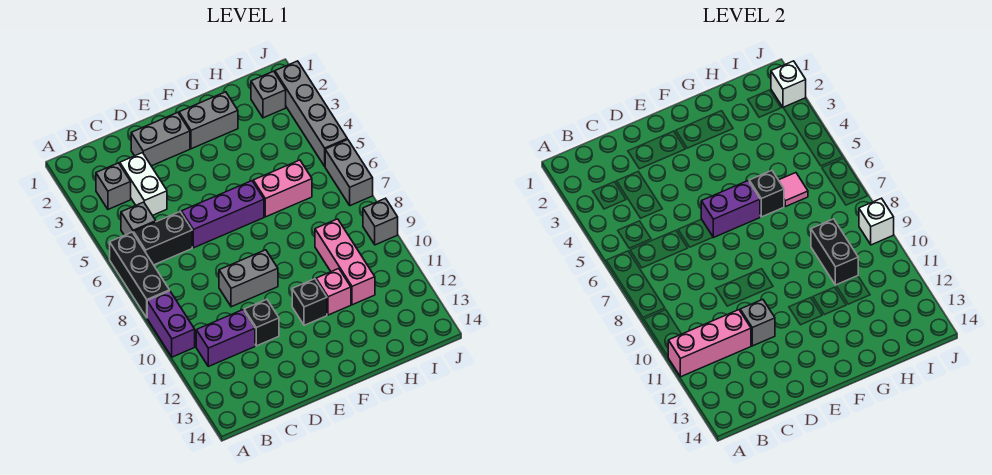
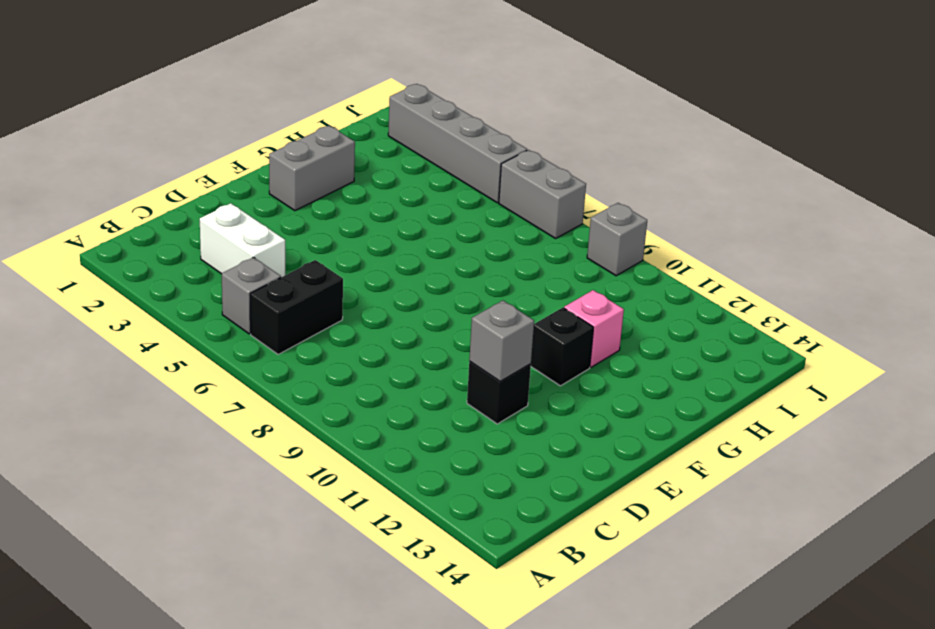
none -> black 1x3 brick [110,232,170,318]
none -> purple 1x2 brick [147,291,195,357]
none -> grey 1x1 brick [96,163,131,209]

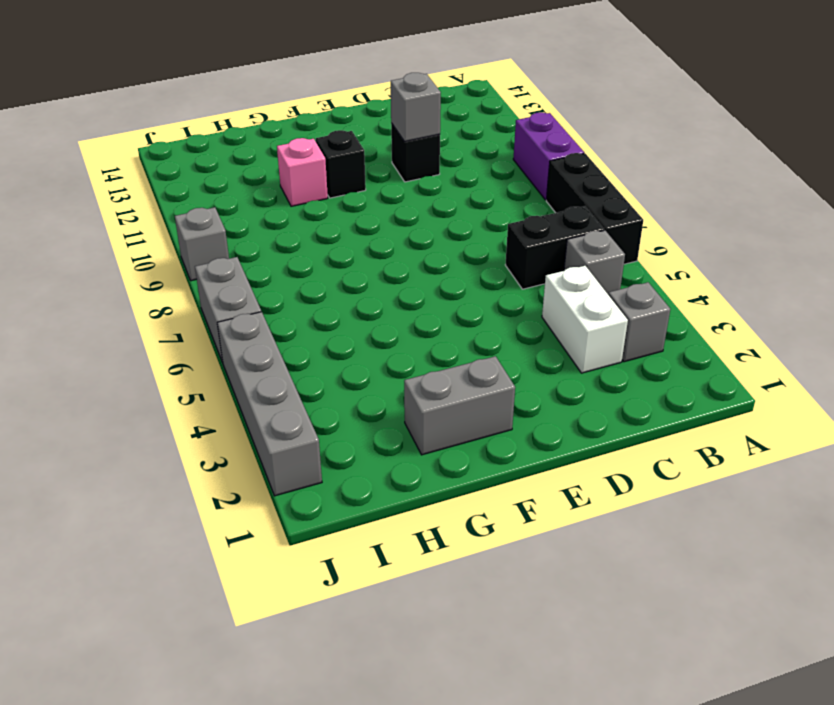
none -> purple 1x2 brick [196,310,255,366]
none -> grey 1x2 brick [131,113,190,166]
none -> purple 1x3 brick [181,181,264,248]

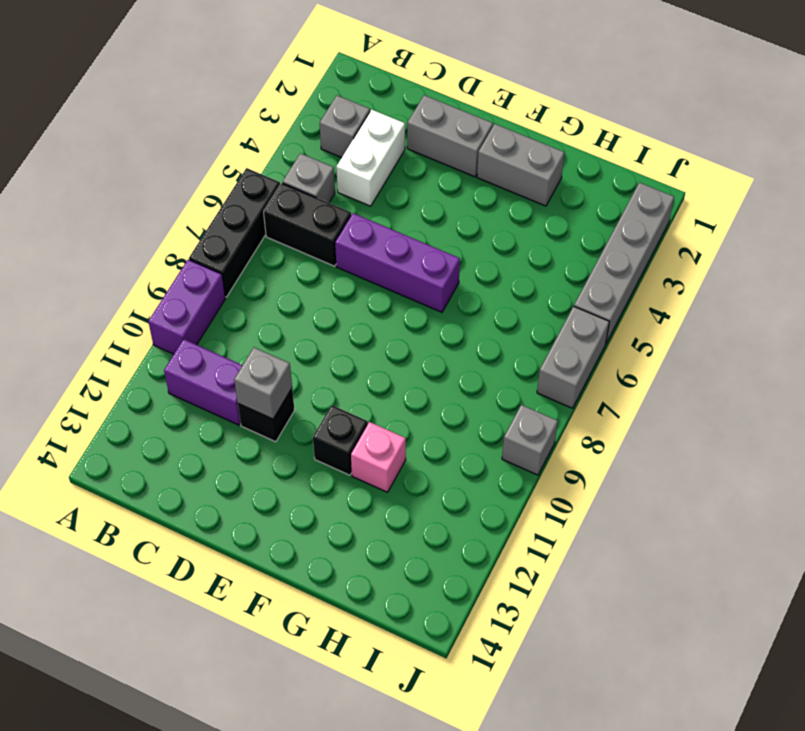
none -> grey 1x2 brick [219,250,278,307]
none -> pink 1x2 brick [253,160,312,217]
none -> pink 1x3 brick [315,219,375,305]

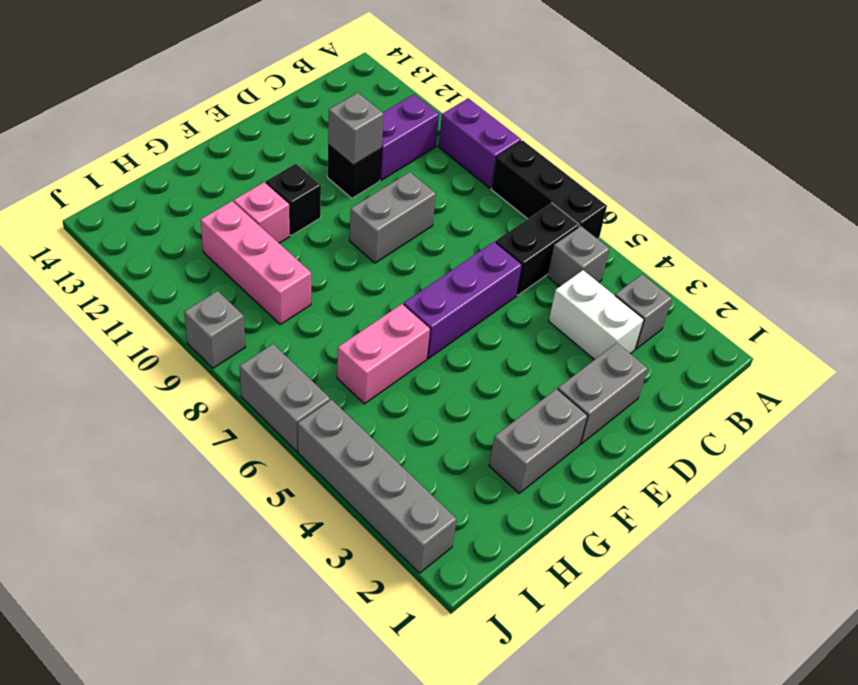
none -> grey 1x1 brick [251,71,286,118]
none -> pink 1x3 brick [668,310,751,377]
none -> purple 1x2 brick [701,181,760,238]

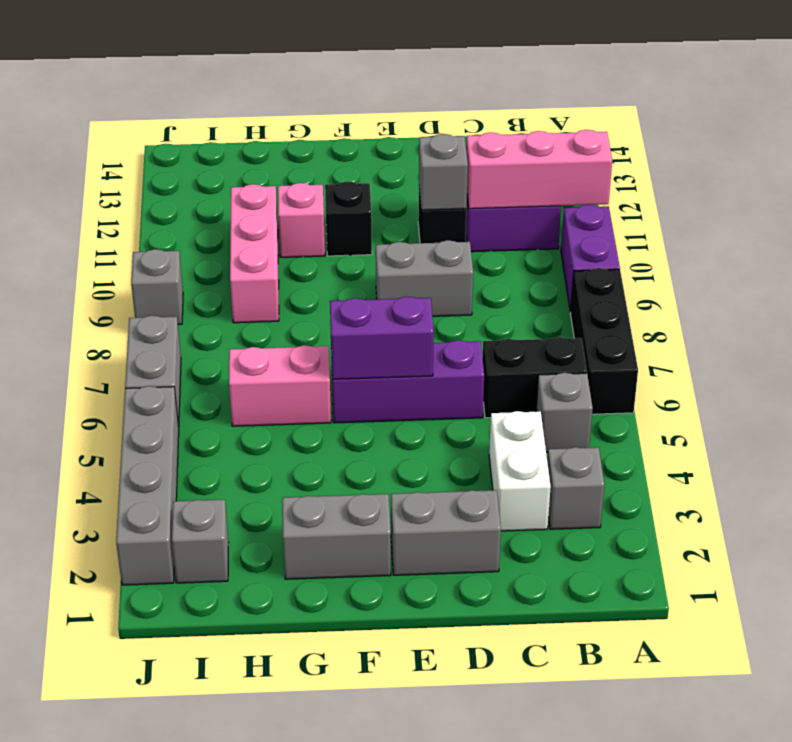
none -> black 1x1 brick [749,171,784,217]
none -> pink 1x1 tile [779,173,808,207]
none -> black 1x2 brick [811,219,858,285]

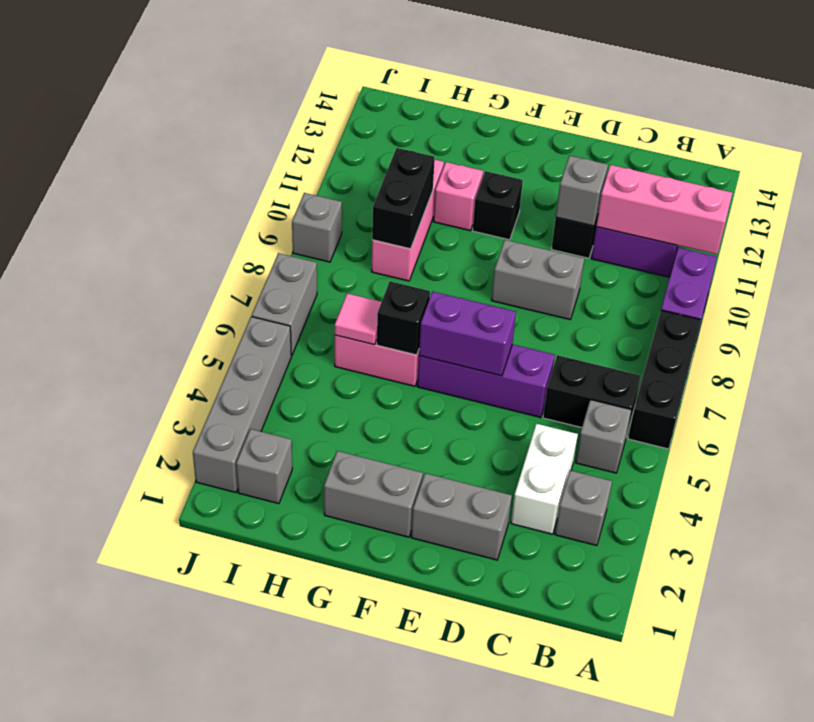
none -> white 1x1 brick [771,61,806,108]
none -> white 1x1 brick [859,198,894,245]

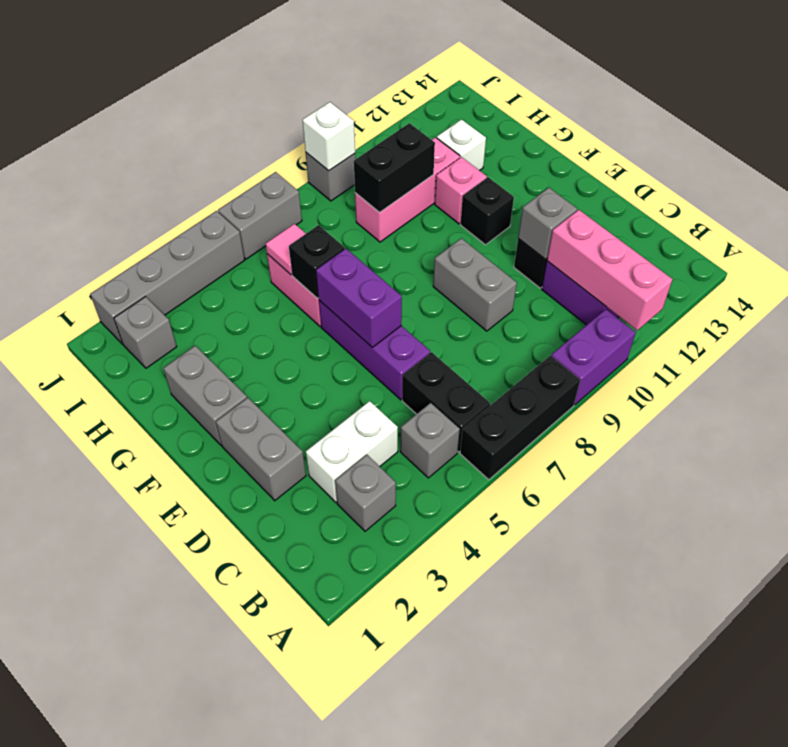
white 1x1 brick [437,120,486,171] -> white 1x1 brick moved to [771,61,806,108]

